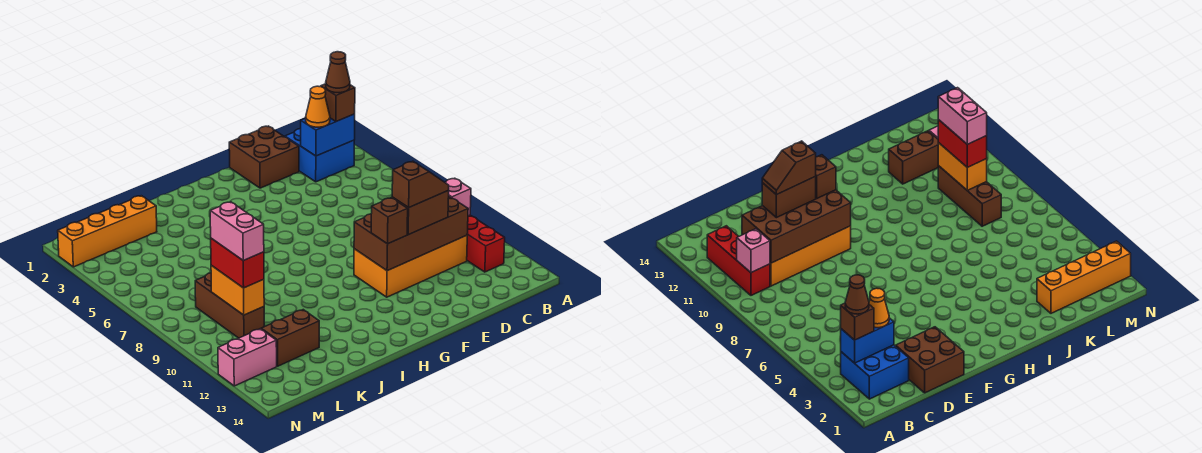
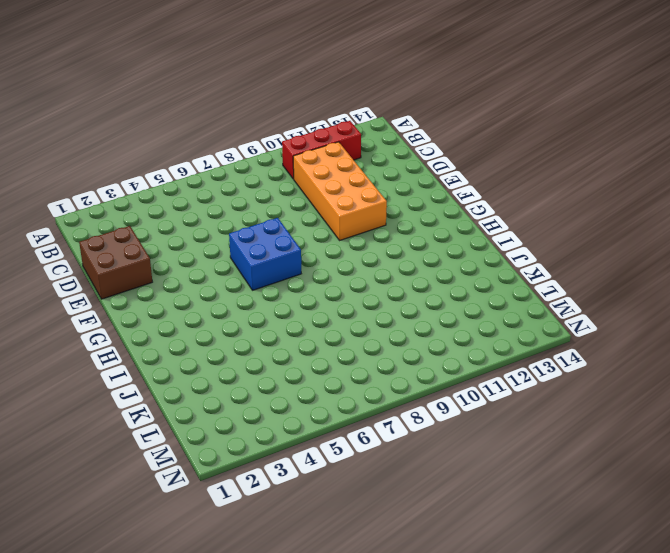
blue 2x2 brick [229,218,301,290] -> blue 2x2 brick moved to [285,129,354,182]
none -> orange 1x4 brick [58,196,157,267]
none -> brown 1x2 brick [261,310,319,366]
none -> brown 1x3 brick [195,273,264,338]

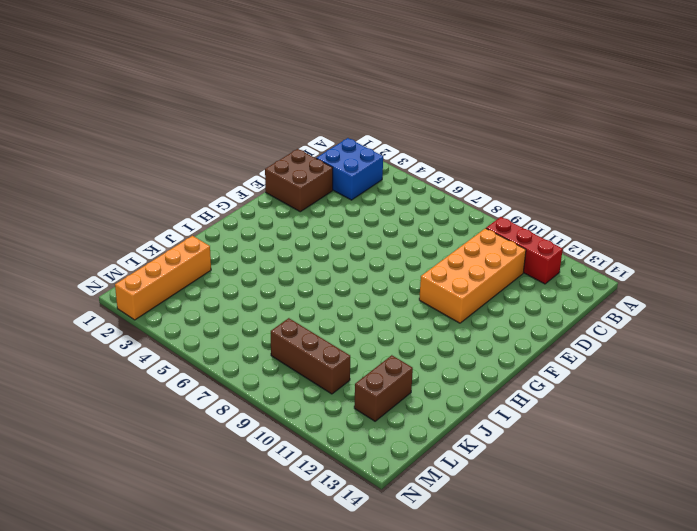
none -> pink 1x2 brick [218,329,277,386]
none -> blue 1x2 brick [301,114,355,156]
none -> pink 1x1 brick [445,178,471,216]

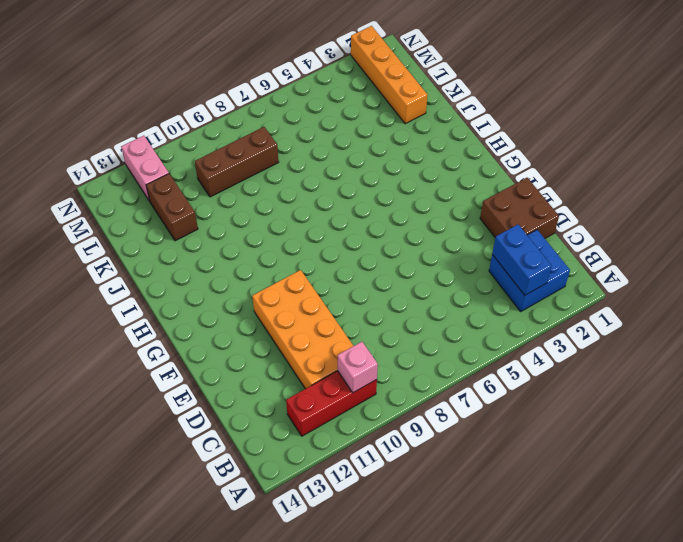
none -> brown 2x4 brick [354,196,468,271]
none -> orange 1x2 brick [211,265,264,315]
none -> brown 1x1 brick [321,84,355,122]

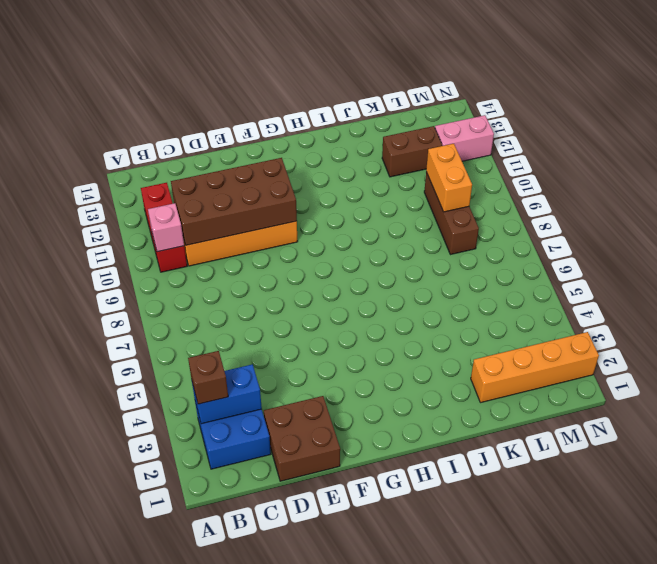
none -> orange 1x1 cone [306,86,330,127]
none -> brown 1x2 brick [392,190,449,235]
none -> brown 1x1 brick [371,198,408,244]

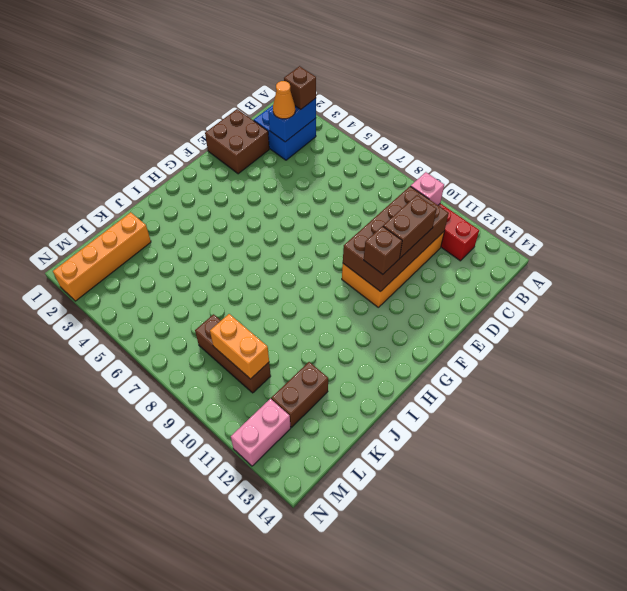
none -> red 1x2 brick [211,238,264,288]
none -> brown 1x1 cone [326,52,350,93]
none -> brown 1x2 slope [392,161,449,208]

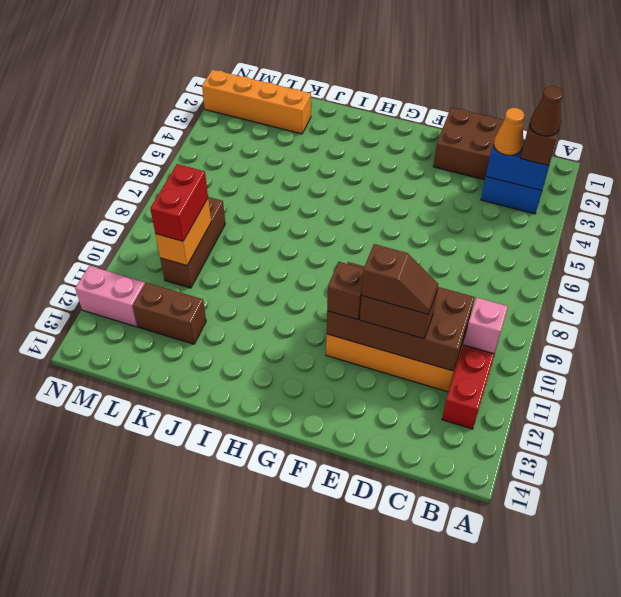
none -> pink 1x2 brick [210,202,264,261]

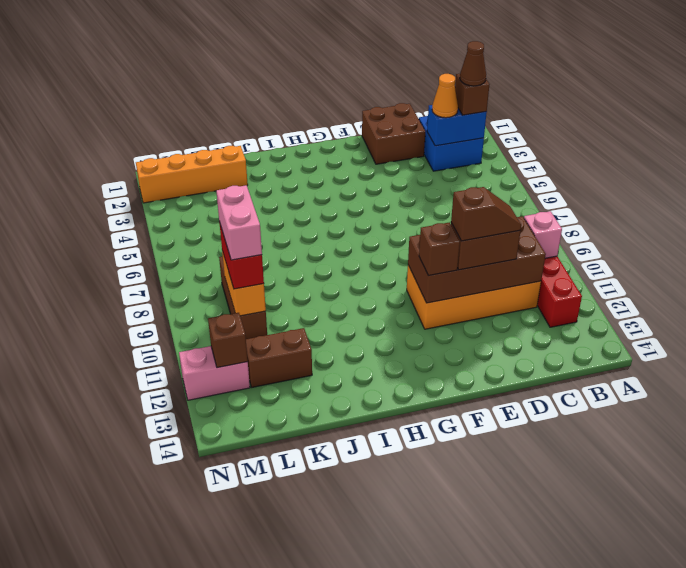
brown 1x1 brick [208,313,248,368] -> none

